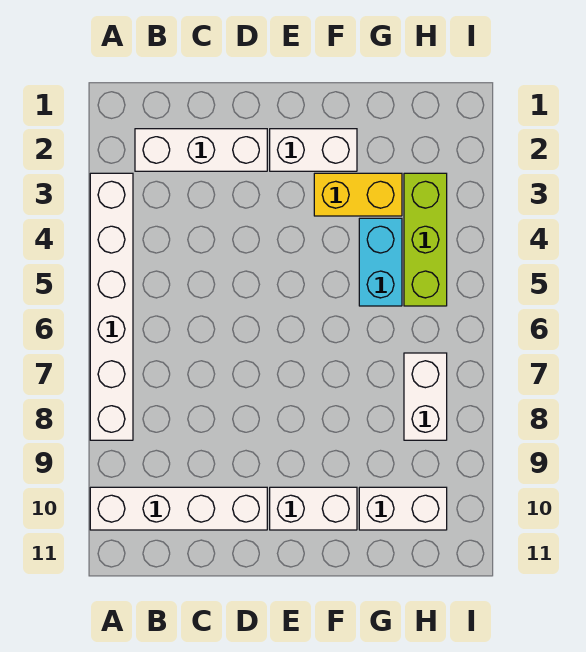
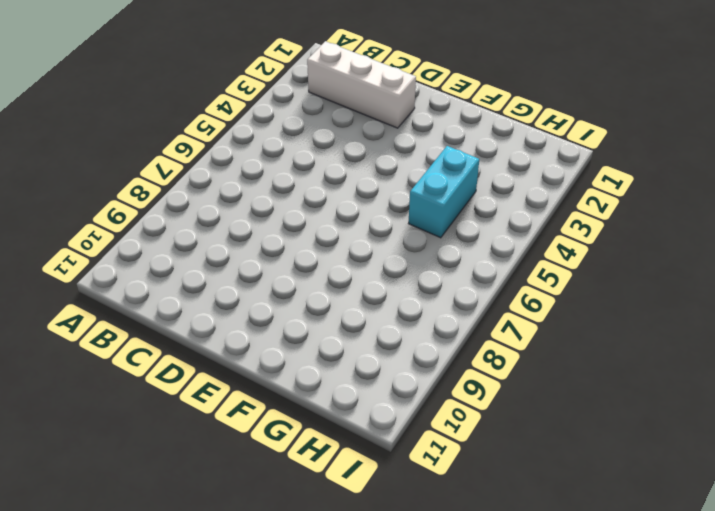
none -> white 1x6 brick [90,173,133,440]
none -> white 1x4 brick [90,487,267,530]

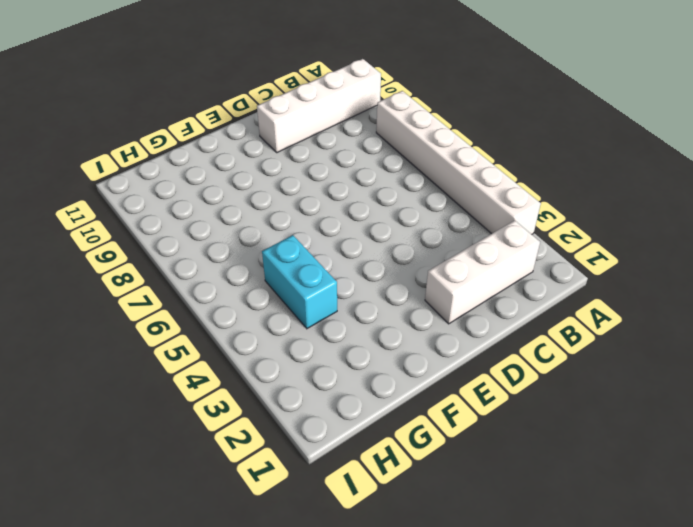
none -> white 1x2 brick [270,129,357,171]
none -> white 1x2 brick [270,487,357,530]

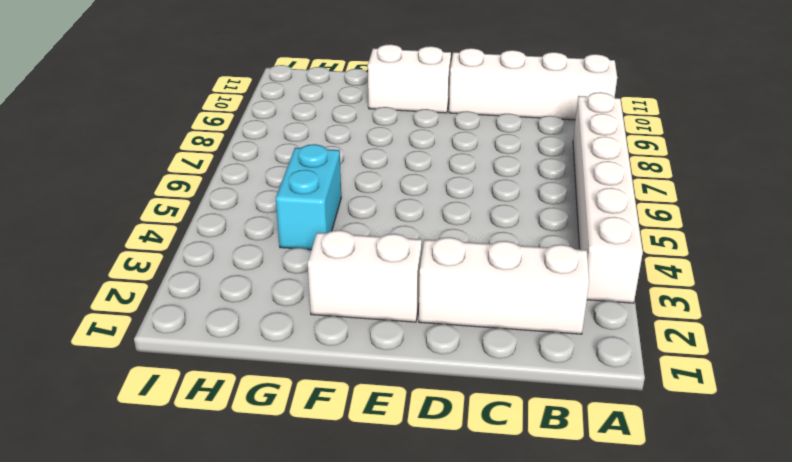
none -> yellow 1x2 brick [314,173,402,216]
none -> white 1x2 brick [359,487,447,530]

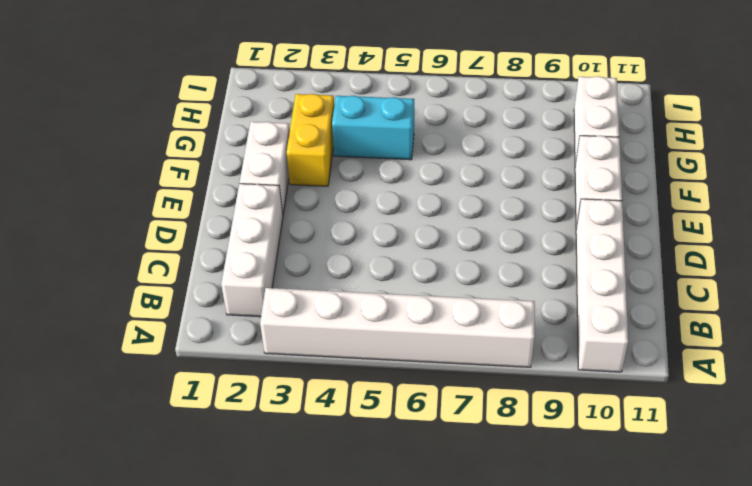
none -> lime 1x3 brick [404,173,447,306]
none -> white 1x2 brick [404,353,447,440]

